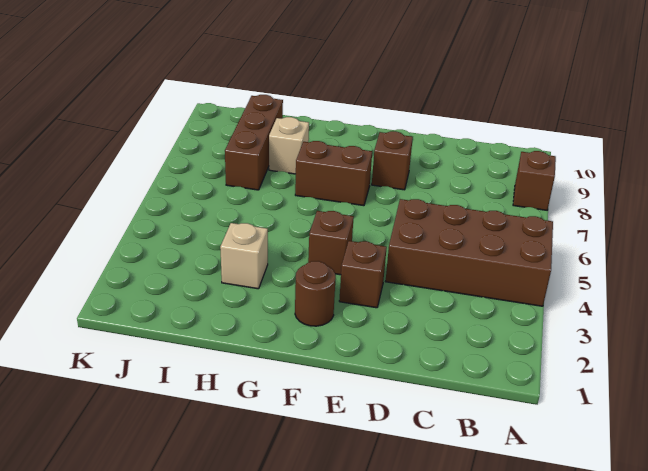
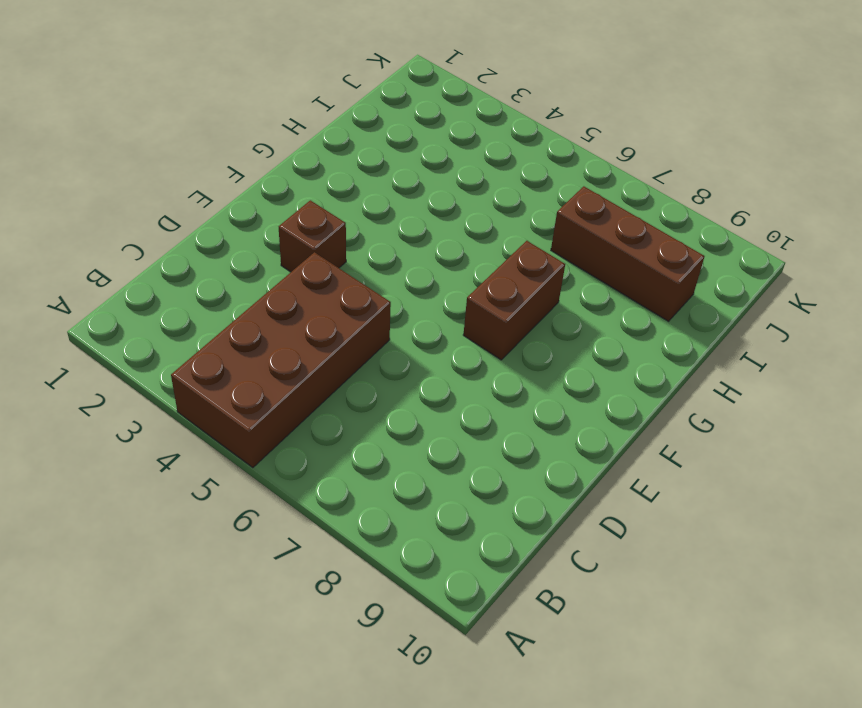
none -> brown 1x1 brick [513,151,556,210]
none -> brown 1x1 brick [372,131,413,190]

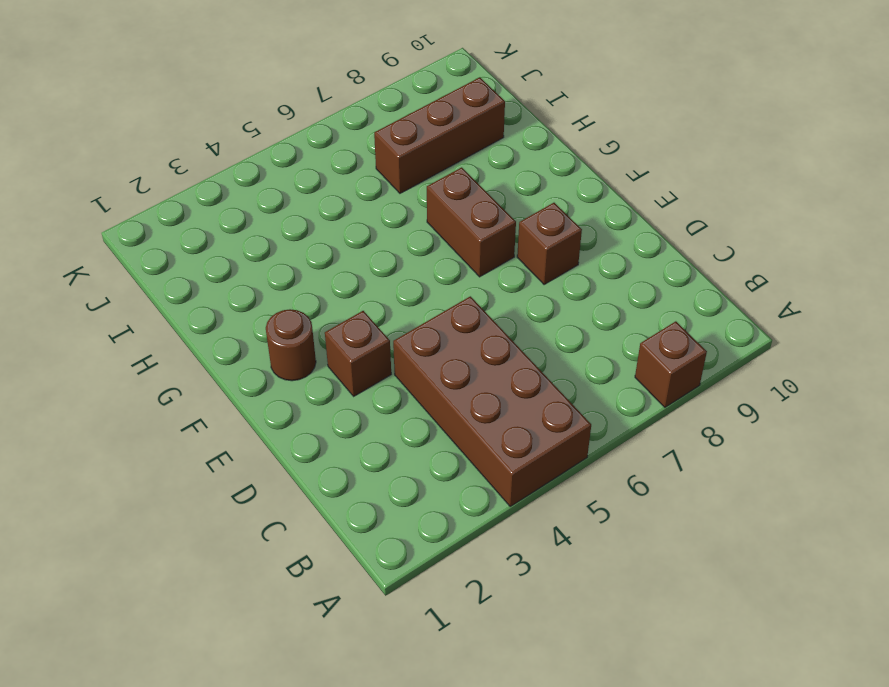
none -> brown 1x1 brick [308,211,354,275]
none -> tan 1x1 brick [220,223,268,289]

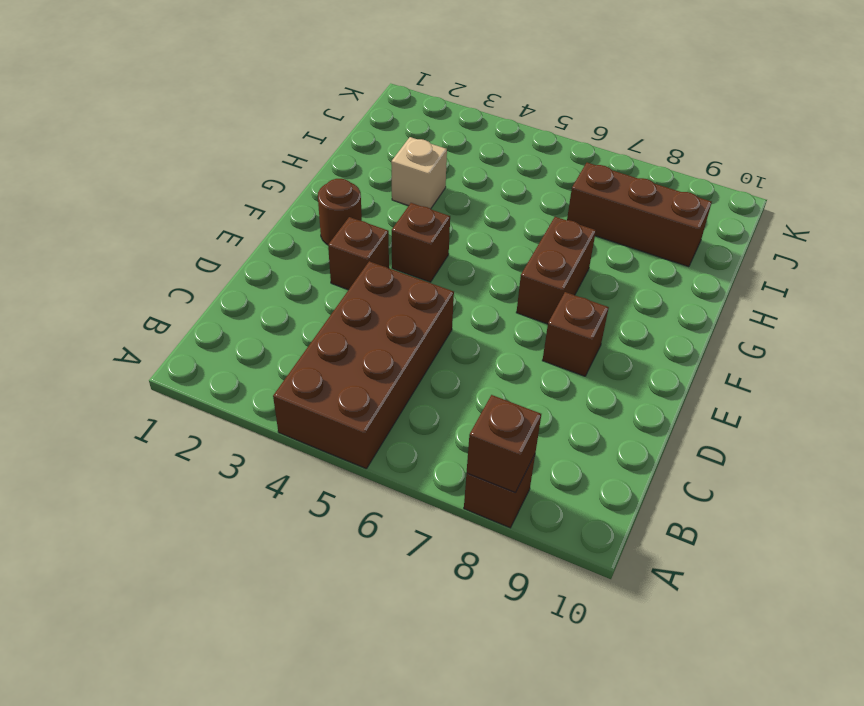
brown 1x1 brick [467,395,541,492] -> none
none -> tan 1x1 brick [269,117,309,174]

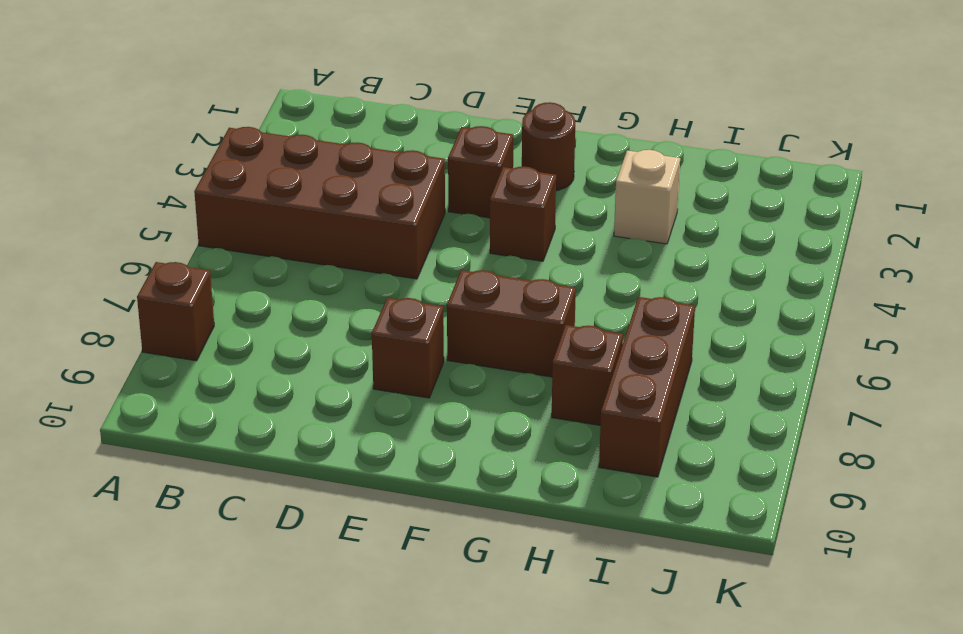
brown 1x1 brick [552,325,623,425] -> tan 1x1 brick [269,117,309,174]

